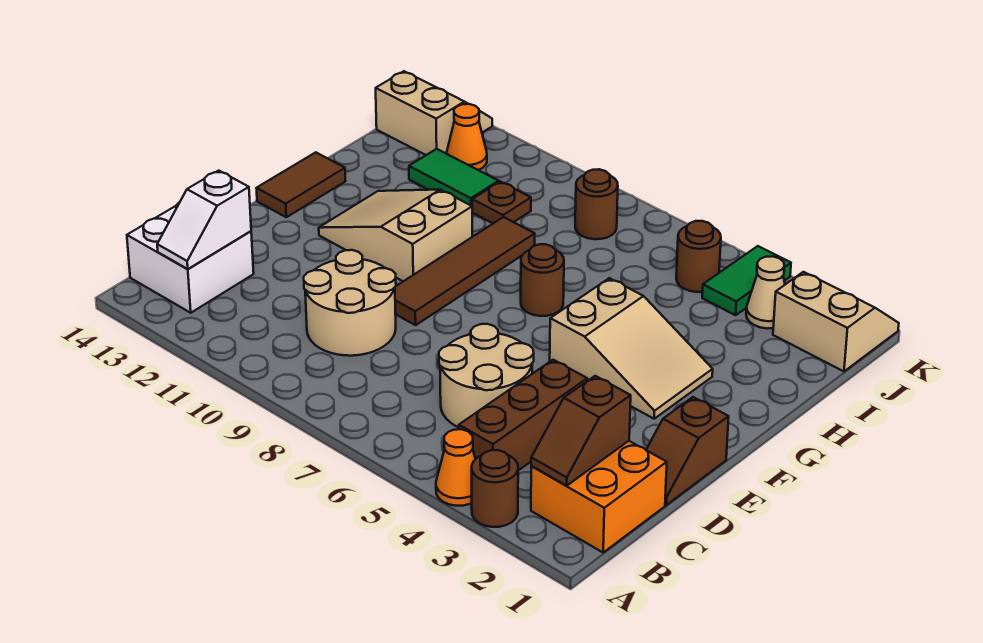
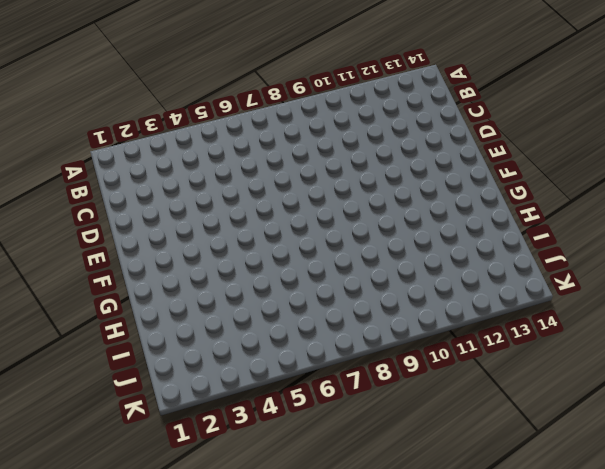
none -> brown 1x1 round brick [472,450,518,527]
none -> orange 1x1 cone [436,429,475,506]
none -> orange 2x2 brick [531,441,667,552]

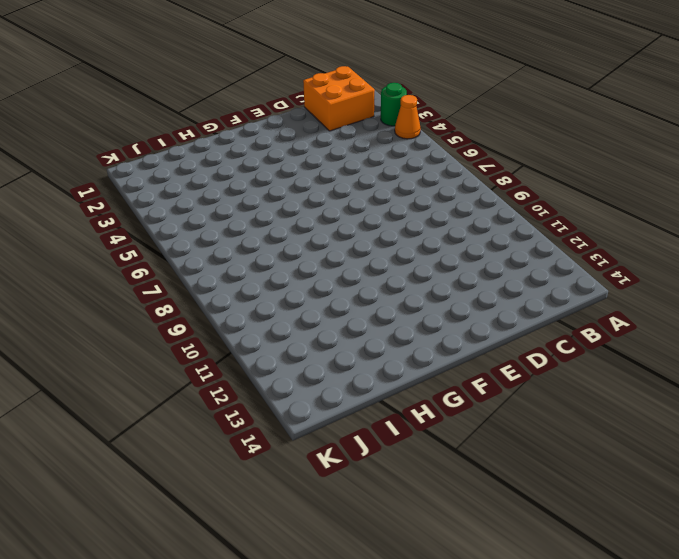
green 1x1 round brick [381,83,407,126] -> brown 1x1 round brick [472,450,518,527]
none -> brown 1x3 brick [459,360,587,471]
none -> white 2x2 brick [127,202,254,313]
none -> tan 2x2 round brick [439,324,534,427]

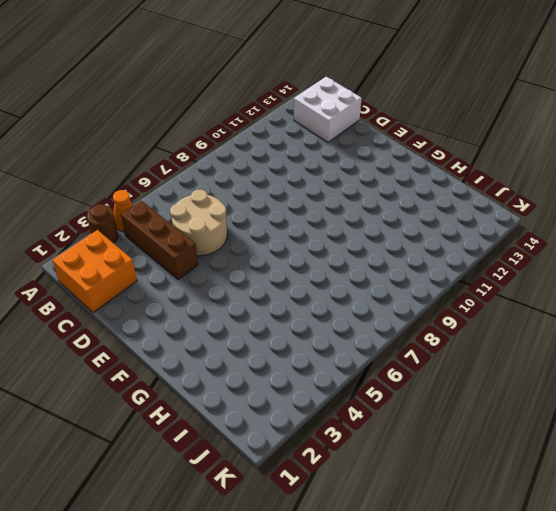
none -> tan 2x2 round brick [304,250,396,356]
none -> brown 1x2 slope [646,397,729,505]
none -> brown 1x4 tile [395,217,535,325]

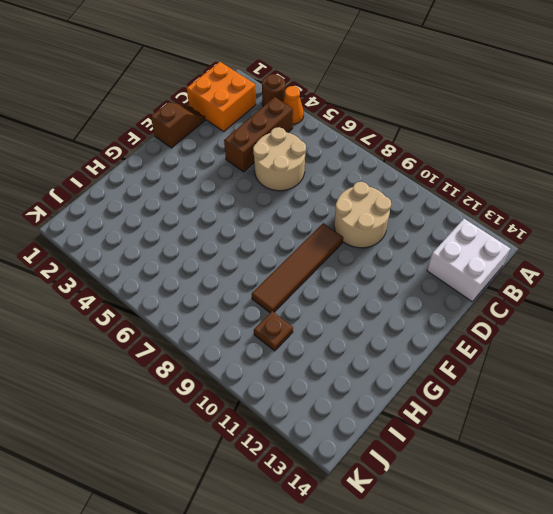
none -> tan 2x3 slope [550,278,713,419]
none -> tan 2x3 slope [319,190,472,281]
none -> brown 1x2 tile [256,152,345,217]

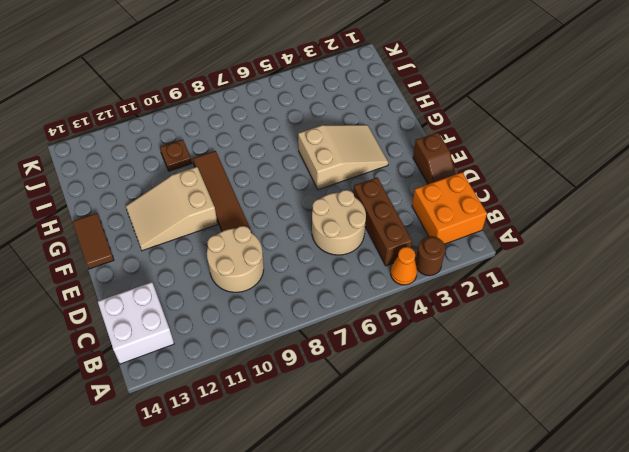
none -> brown 1x1 round brick [521,244,564,316]
none -> green 1x2 tile [409,149,499,206]
none -> tan 2x2 slope [773,272,899,371]

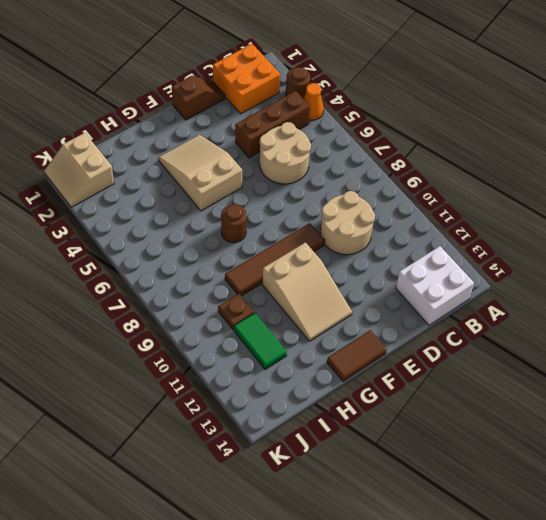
none -> tan 1x1 cone [746,256,785,328]
none -> green 1x2 tile [702,246,791,315]
none -> brown 1x1 round brick [676,221,721,292]

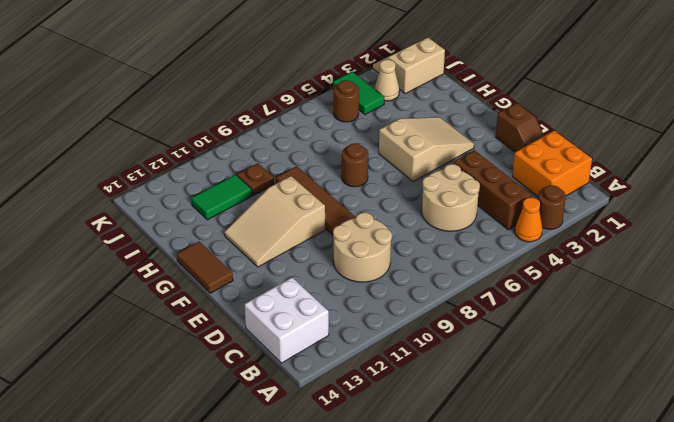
none -> brown 1x1 round brick [575,169,618,239]
none -> orange 1x1 cone [447,104,487,170]
none -> tan 2x2 slope [376,71,492,155]

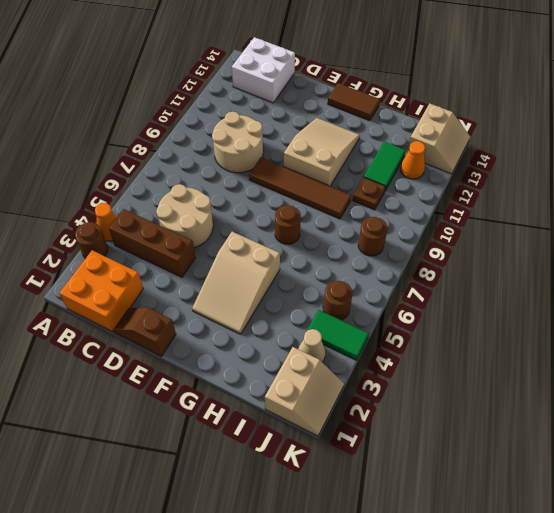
none -> brown 1x2 slope [531,376,631,486]
none -> white 1x2 slope [157,171,251,269]

